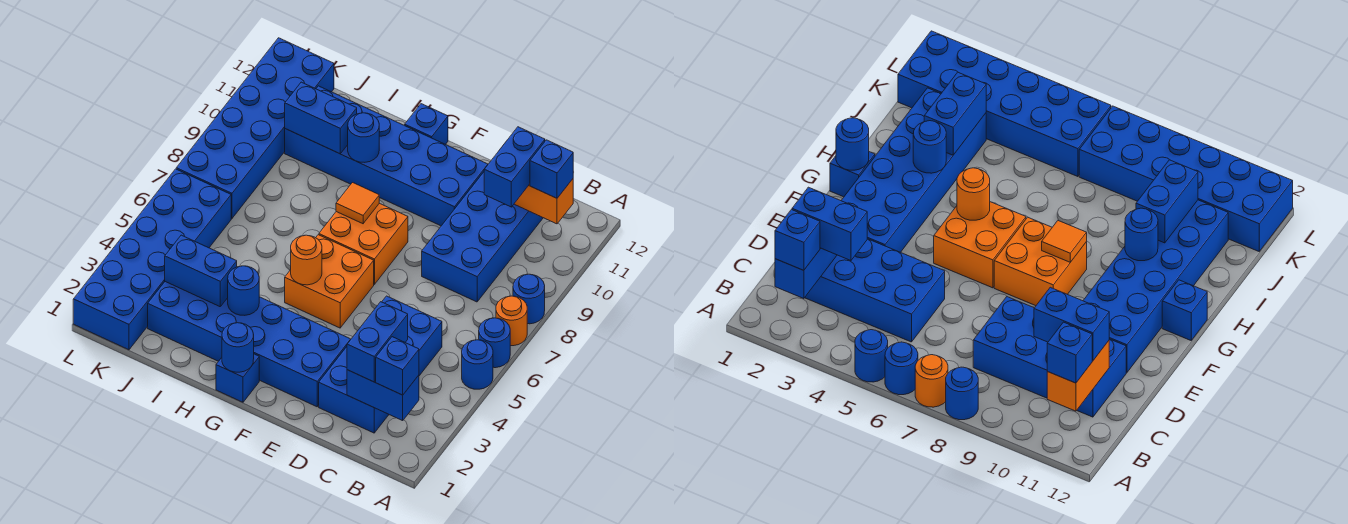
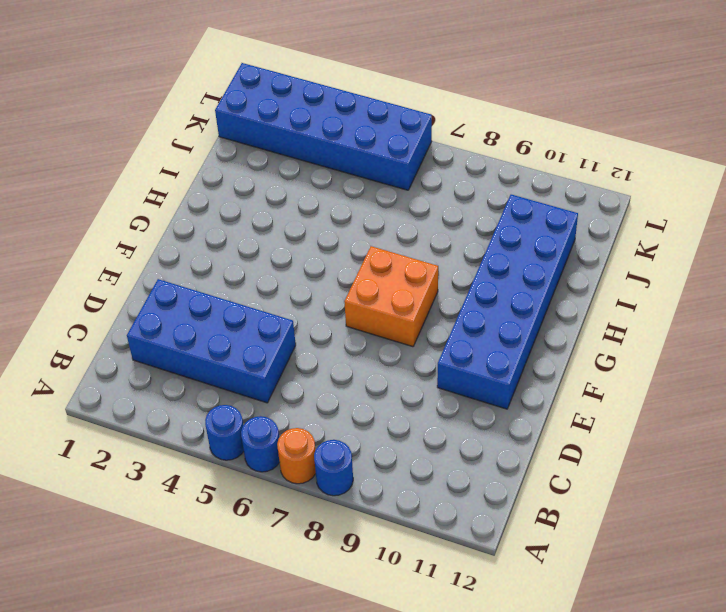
none -> blue 2x4 brick [422,172,543,302]
none -> blue 2x6 brick [148,282,351,407]
none -> orange 2x2 brick [285,235,374,328]

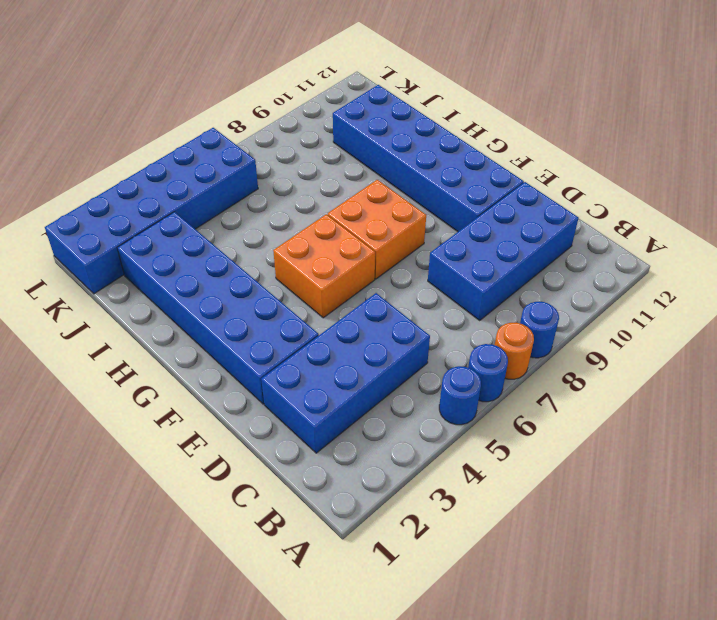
none -> blue 1x1 brick [216,354,259,402]
none -> blue 1x1 brick [405,104,448,145]
none -> blue 2x6 brick [176,38,334,219]

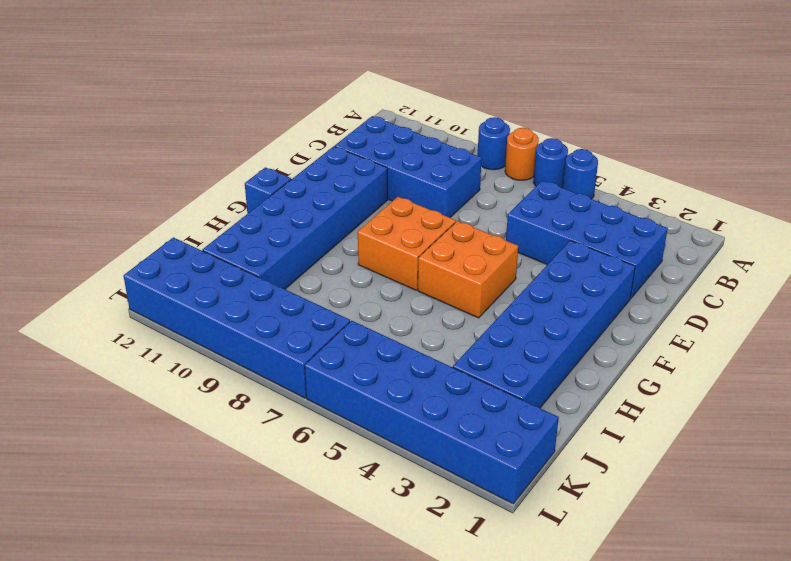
none -> blue 1x1 brick [216,354,259,402]
none -> blue 1x2 brick [347,370,419,421]
none -> orange 1x2 brick [514,179,573,224]

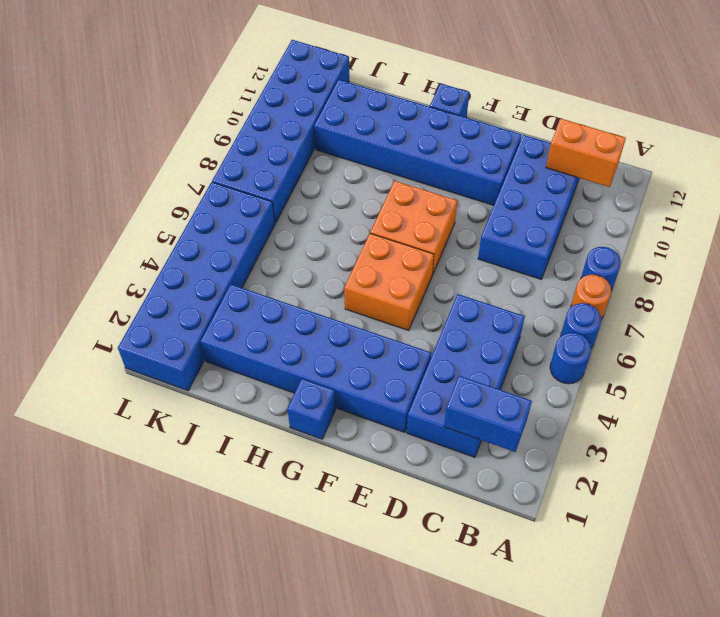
none -> blue 1x1 round brick [222,323,254,372]
none -> orange 1x1 round brick [291,235,322,285]
none -> orange 1x1 tile [336,183,379,224]

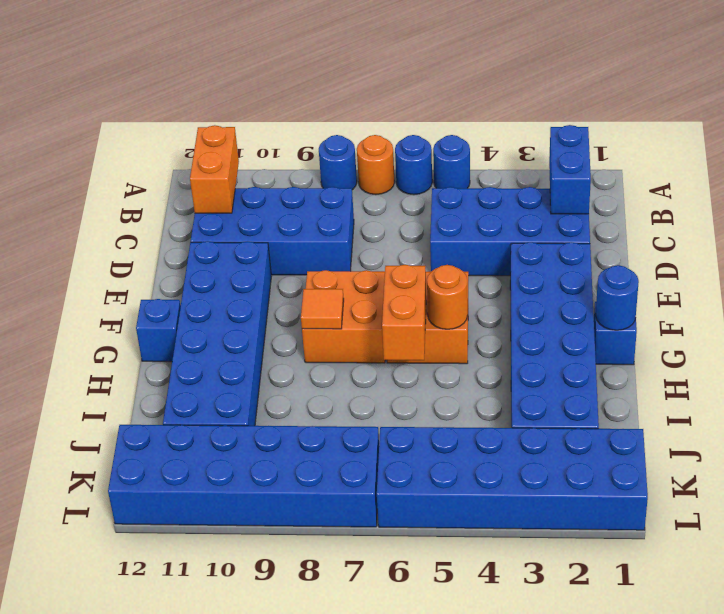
orange 1x2 brick [382,265,426,360] -> none
none -> blue 1x1 round brick [228,266,259,315]
none -> blue 1x1 round brick [348,113,379,162]
none -> blue 1x2 brick [165,235,237,307]

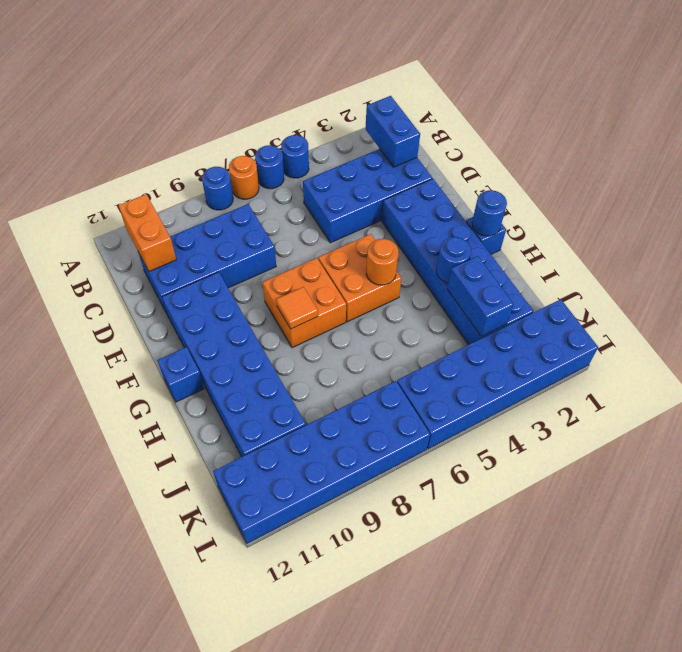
none -> blue 1x1 round brick [348,113,379,162]
none -> blue 1x2 brick [285,82,357,154]
none -> blue 1x1 brick [376,337,419,395]

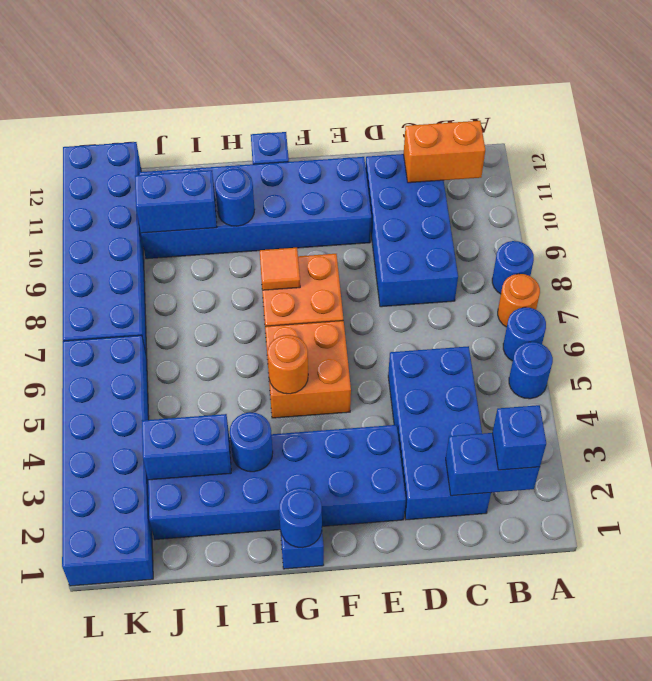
none -> blue 1x1 brick [530,140,573,198]
none -> blue 1x2 brick [347,302,408,382]
none -> blue 1x2 brick [484,127,545,207]

